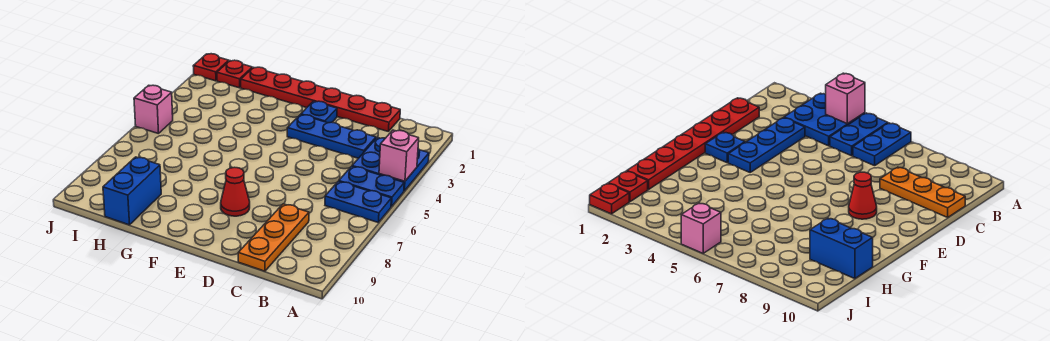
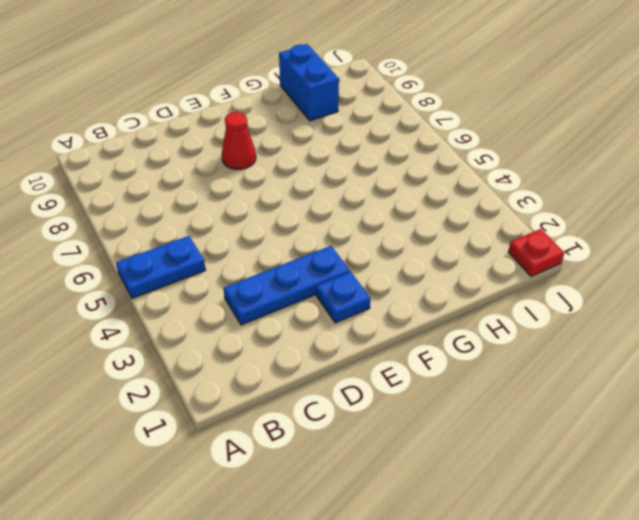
none -> blue 2x2 plate [352,137,429,191]
none -> blue 1x2 plate [325,181,391,222]
none -> red 1x6 plate [241,67,400,131]

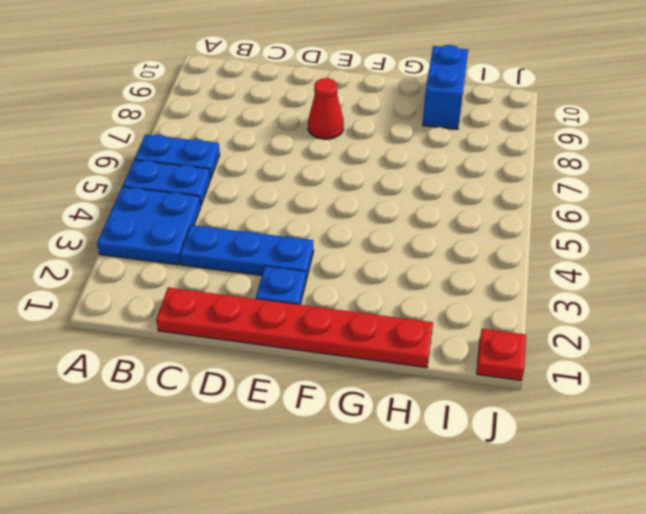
none -> orange 1x3 plate [238,204,309,271]
none -> red 1x1 plate [217,60,252,88]
none -> pink 1x1 brick [134,85,173,134]

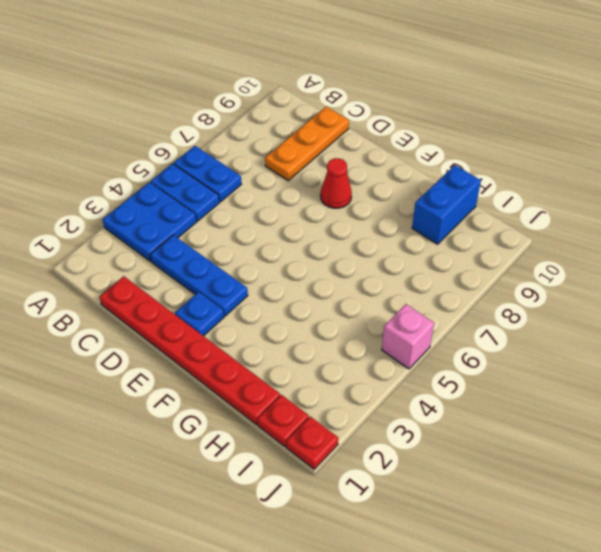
none -> pink 1x1 brick [379,130,419,181]

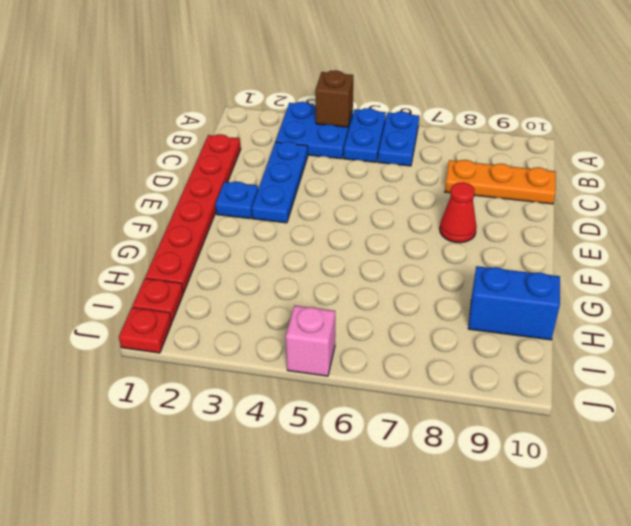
brown 1x1 brick [315,70,353,127] -> pink 1x1 brick [379,130,419,181]

